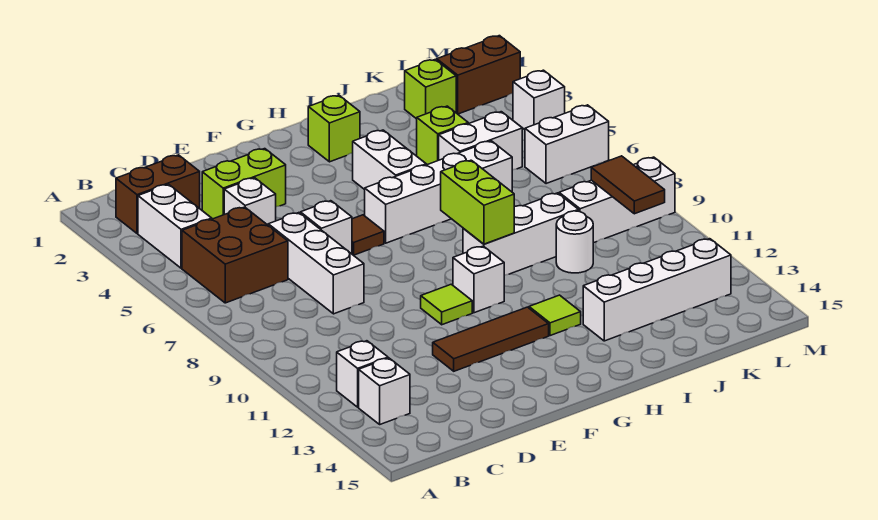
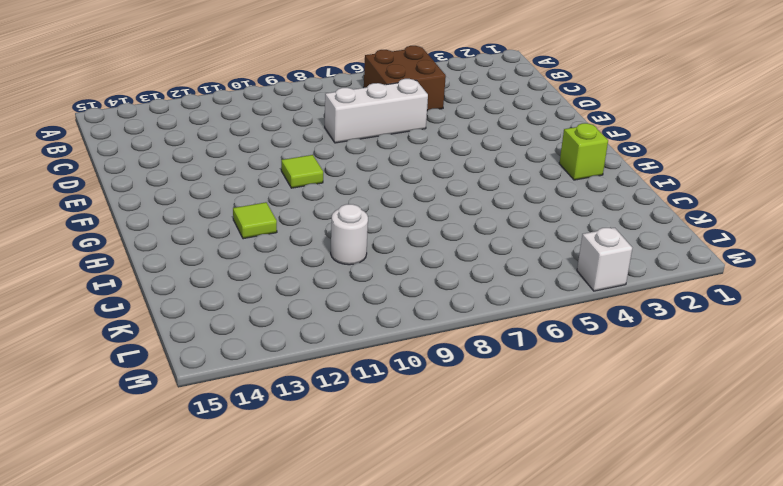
none -> brown 1x2 brick [116,155,200,233]
none -> white 1x2 brick [138,184,212,268]
none -> white 1x1 brick [337,341,388,407]

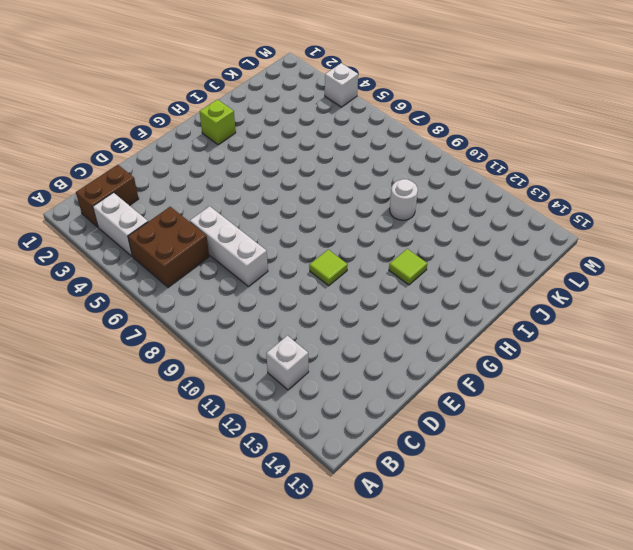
none -> white 1x1 brick [359,358,410,424]
none -> lime 1x2 brick [202,149,286,219]
none -> white 1x1 brick [224,178,276,225]

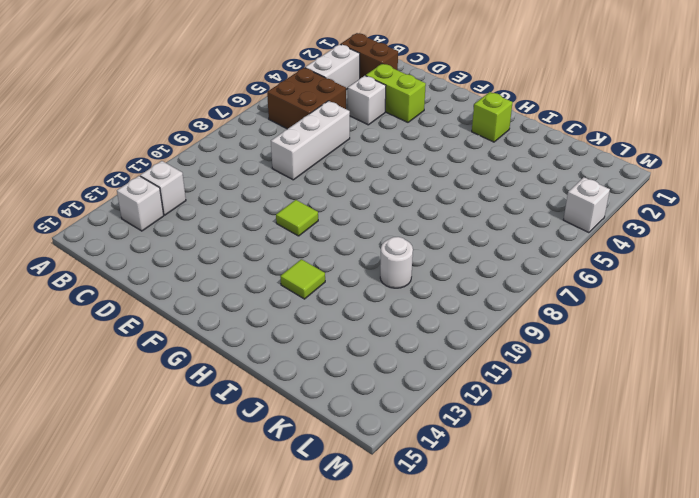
none -> white 1x1 brick [300,201,352,254]
none -> brown 1x3 tile [433,307,549,371]
none -> brown 1x1 tile [352,215,384,255]

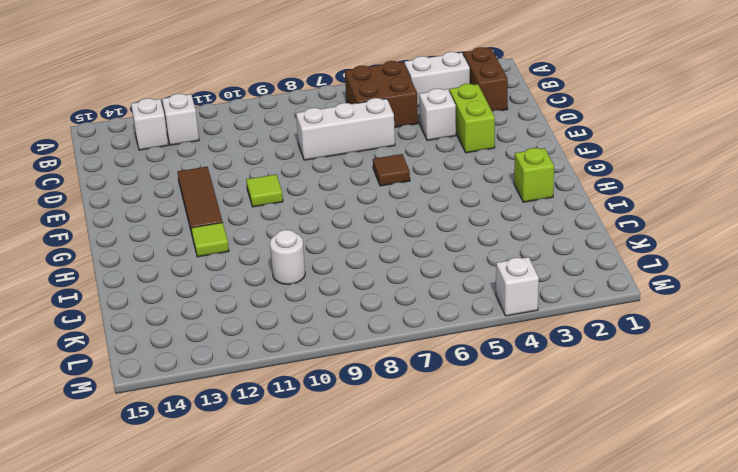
none -> white 1x1 brick [300,201,352,254]
none -> white 1x4 brick [365,141,512,243]
none -> white 1x1 brick [453,246,504,313]

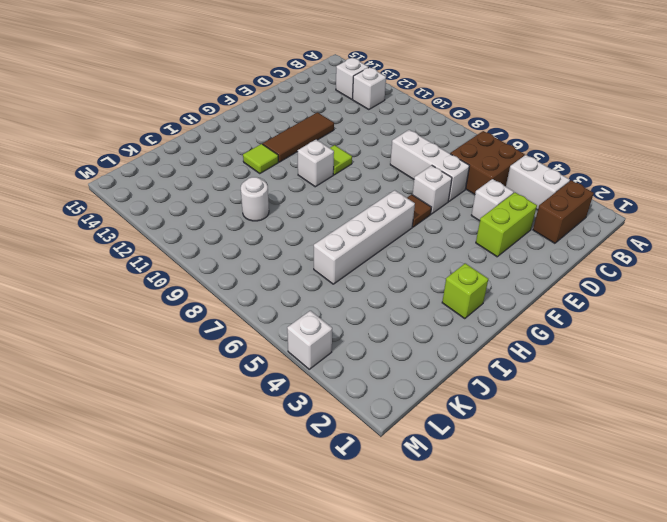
none -> white 1x2 brick [353,130,426,190]
none -> white 1x3 brick [463,193,579,275]
none -> white 1x4 brick [583,239,731,341]

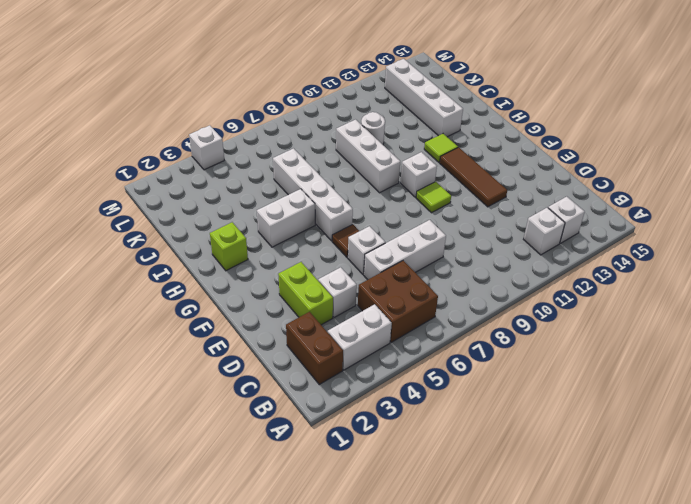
none -> lime 1x1 brick [417,106,468,165]
none -> white 1x2 brick [439,112,522,170]
none -> lime 1x1 brick [405,60,456,119]

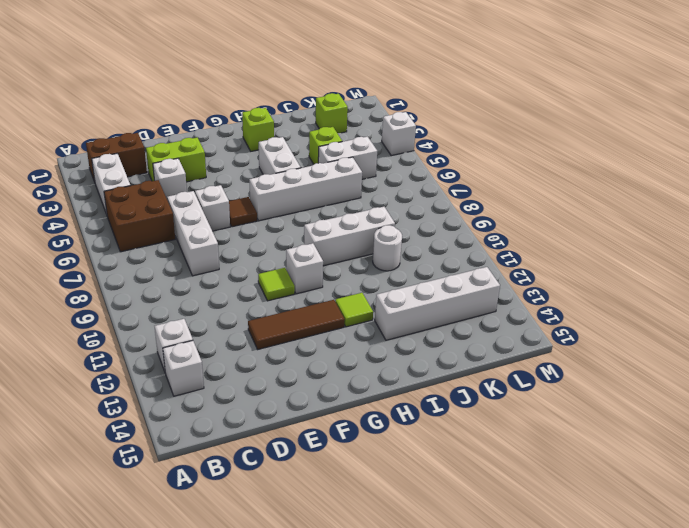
none -> white 1x3 brick [559,157,675,243]
none -> brown 1x2 brick [437,36,520,114]
none -> white 1x2 brick [525,105,609,184]

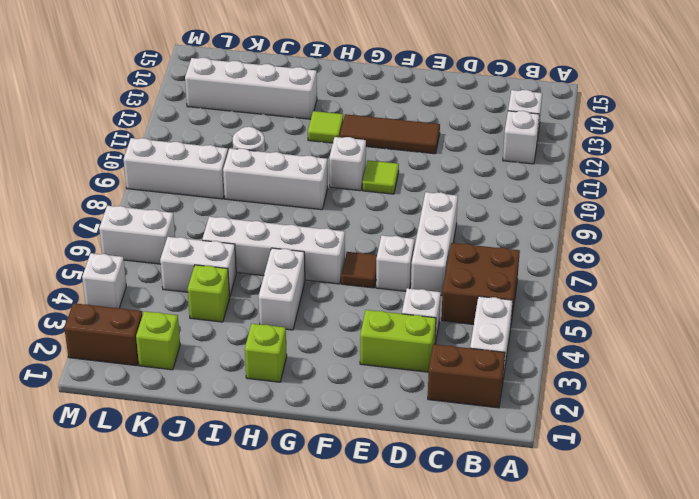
none -> lime 1x2 brick [441,160,514,244]
none -> brown 1x2 tile [591,156,665,214]

